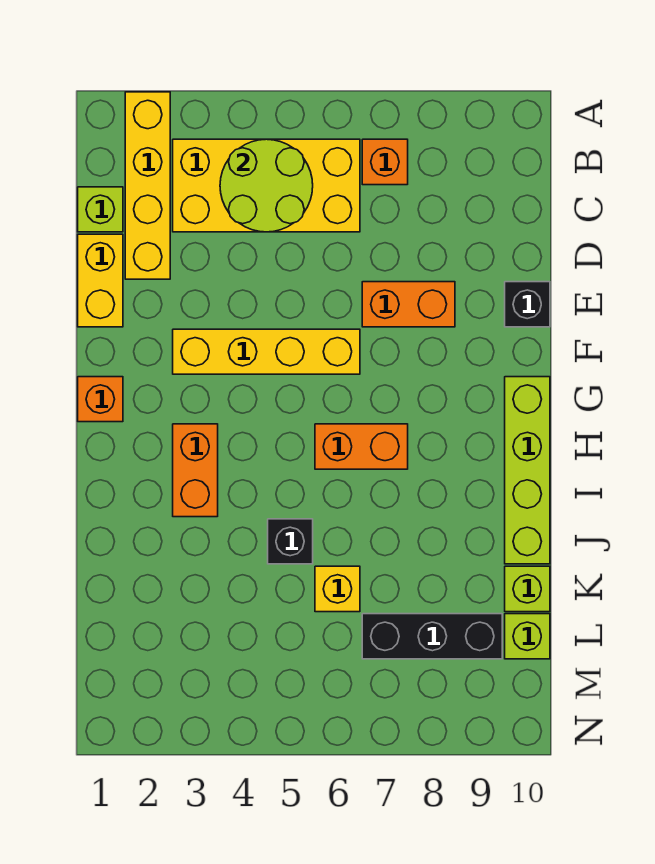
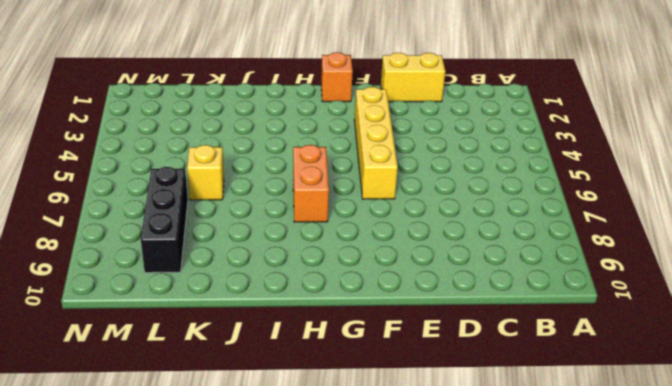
none -> yellow 1x4 brick [125,92,170,279]
none -> yellow 2x4 brick [173,139,360,232]
none -> orange 1x1 brick [362,139,408,185]

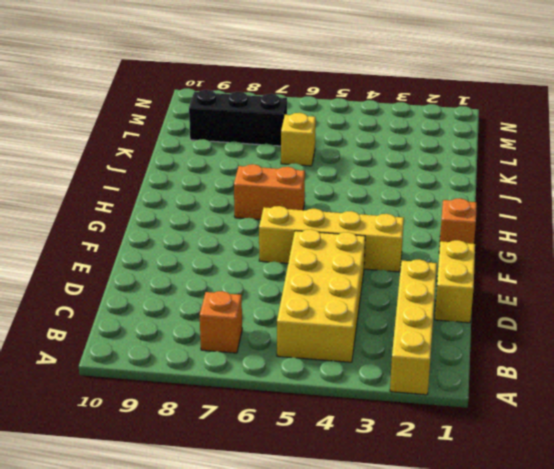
yellow 2x4 brick [277,229,365,362] -> yellow 2x4 brick turned to [173,139,360,232]
none -> lime 1x1 brick [78,187,123,232]
none -> orange 1x2 brick [362,282,455,327]
none -> black 1x1 brick [505,282,550,327]

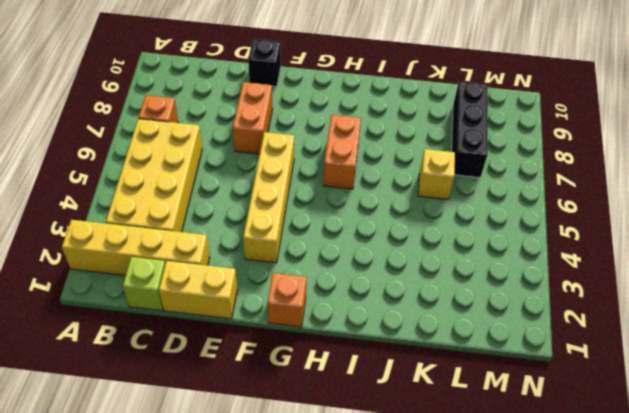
none -> lime 1x4 brick [505,377,550,564]
none -> orange 1x2 brick [173,424,218,517]
none -> black 1x1 brick [268,519,313,564]

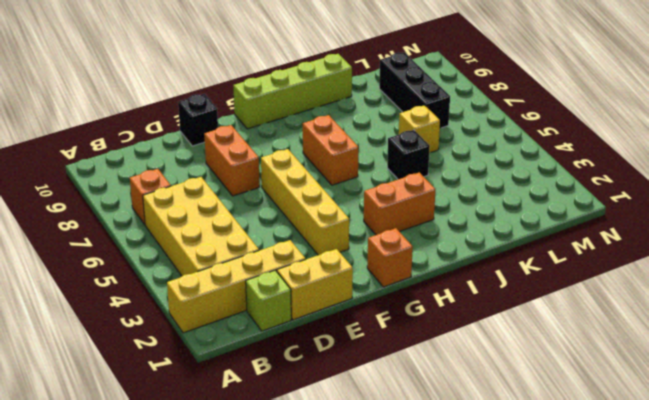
none -> lime 1x1 brick [505,566,550,612]
none -> lime 1x1 brick [505,614,550,659]
none -> lime 2x2 round brick [220,139,313,232]

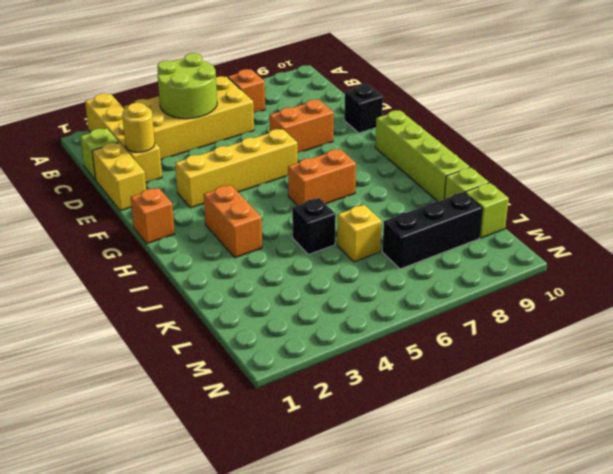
yellow 1x1 round brick [122,103,155,152] -> none

